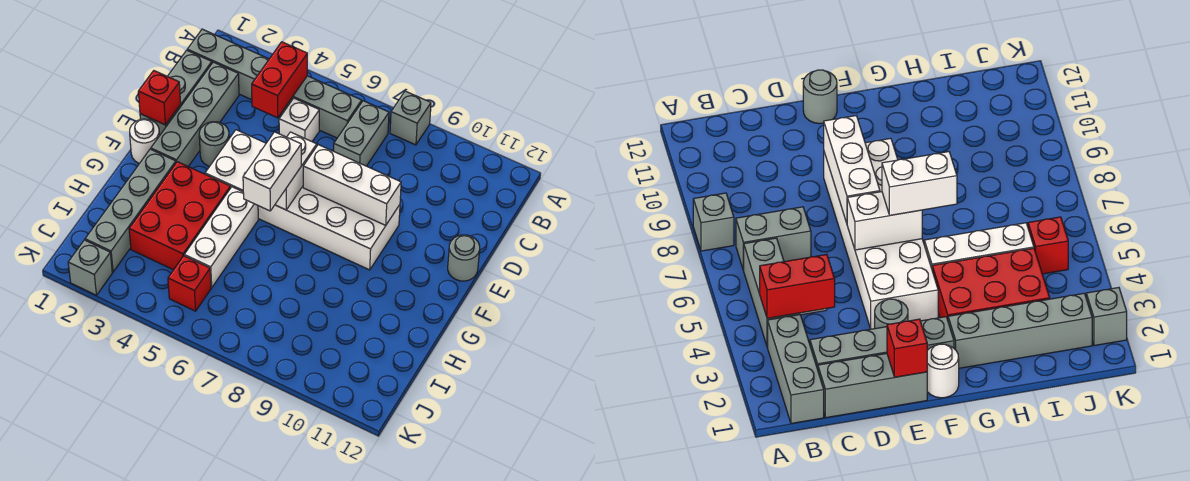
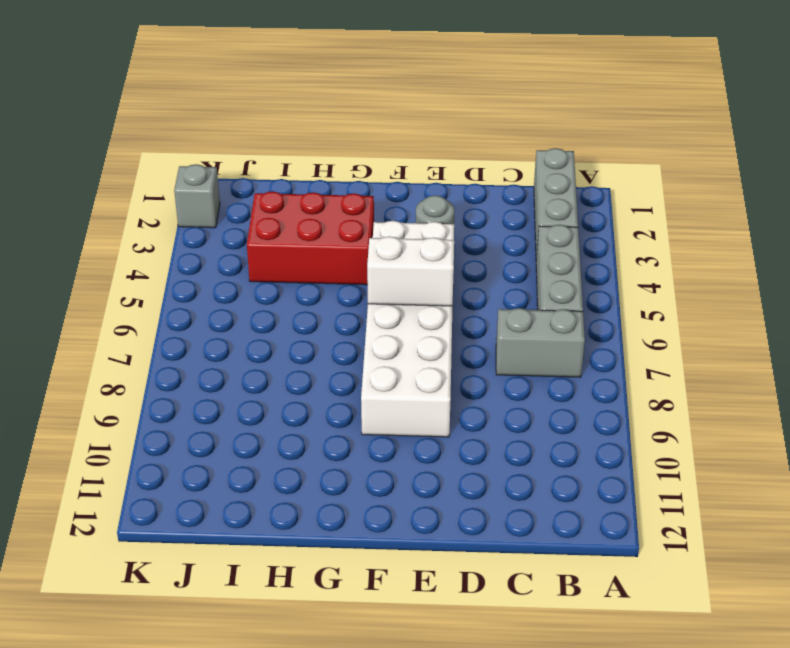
none -> grey 1x1 brick [390,91,431,145]
none -> grey 1x3 brick [140,50,212,135]
none -> grey 1x4 brick [151,62,239,166]

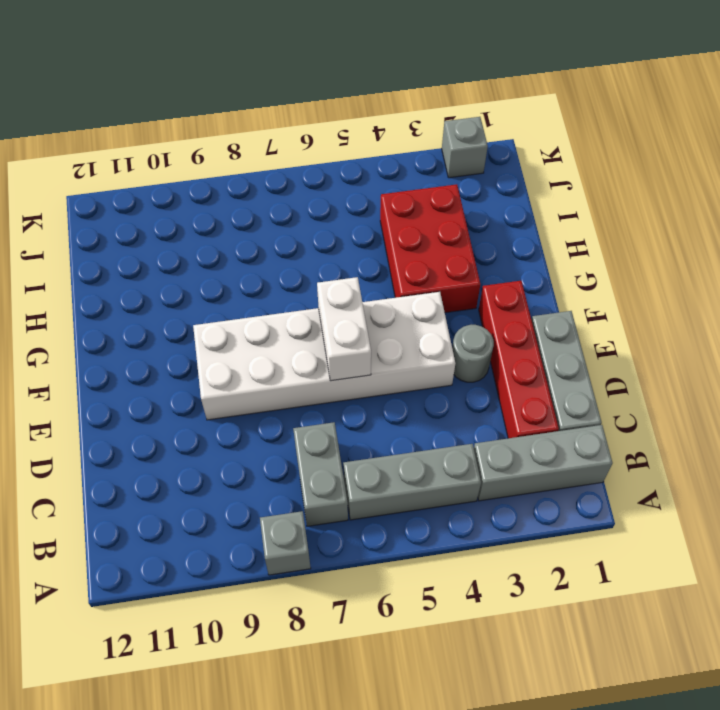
red 1x4 brick [479,281,559,438] -> grey 1x4 brick [151,62,239,166]
none -> white 1x1 brick [279,98,319,141]
none -> grey 1x1 round brick [448,235,480,281]
none -> white 1x1 round brick [130,119,160,163]

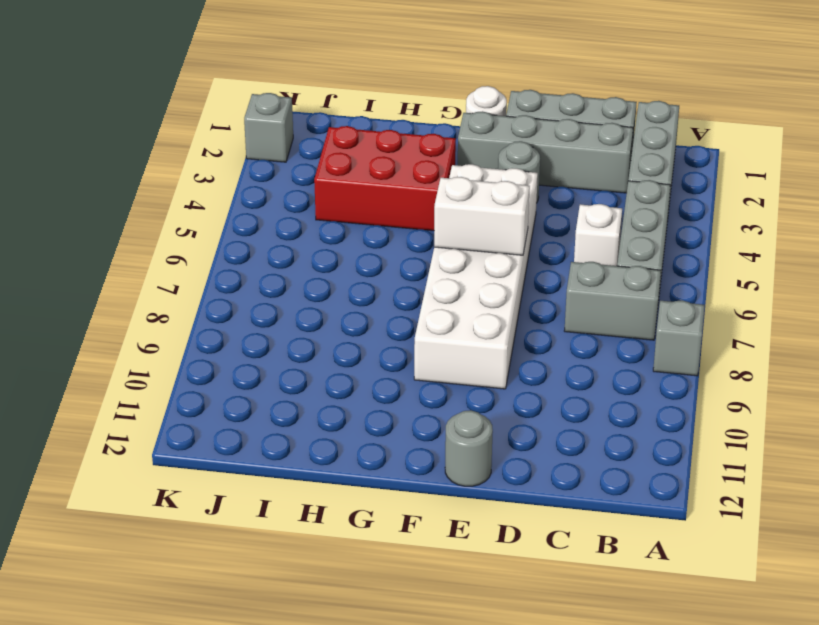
none -> grey 1x4 brick [85,149,176,272]
none -> white 1x3 brick [184,187,258,288]
none -> red 1x1 brick [168,256,211,311]

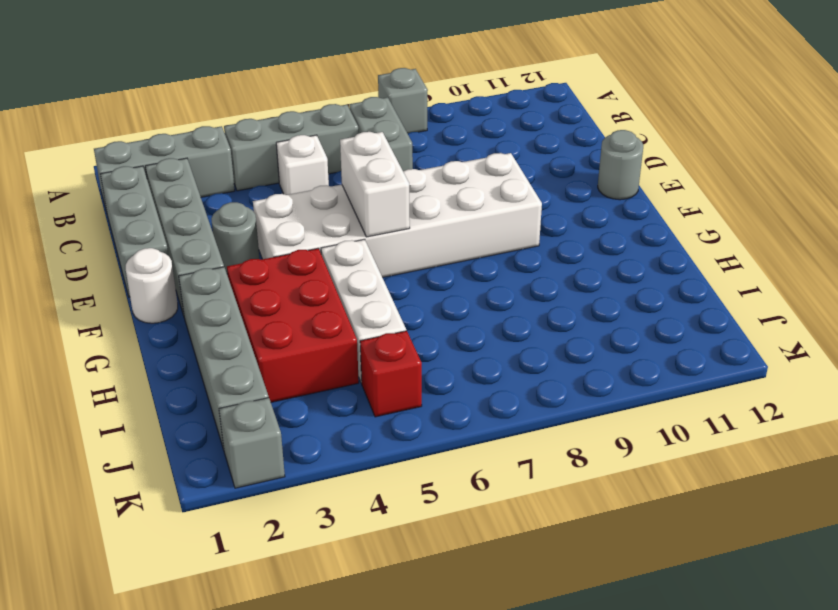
none -> red 1x2 brick [252,42,307,118]
none -> red 1x1 brick [138,71,181,125]
none -> white 1x3 brick [303,145,401,225]

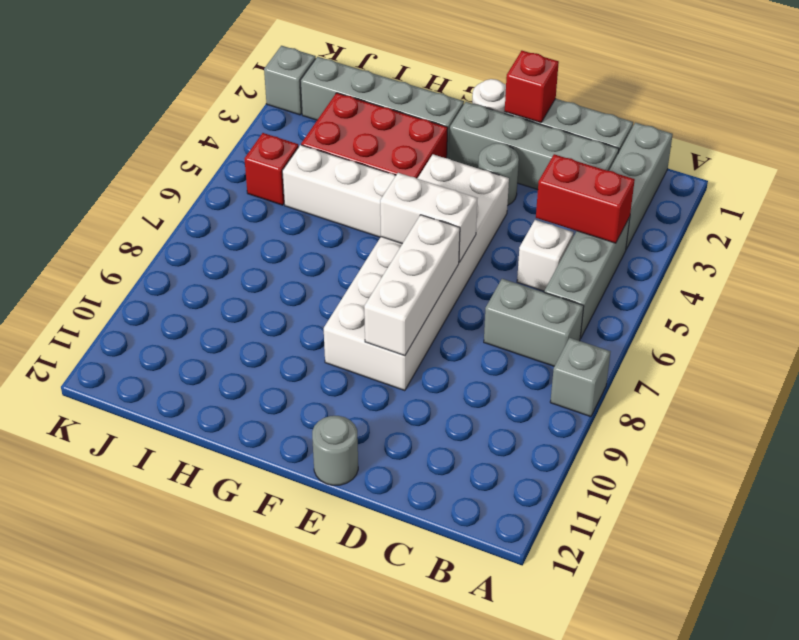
none -> white 1x2 brick [243,132,301,211]

